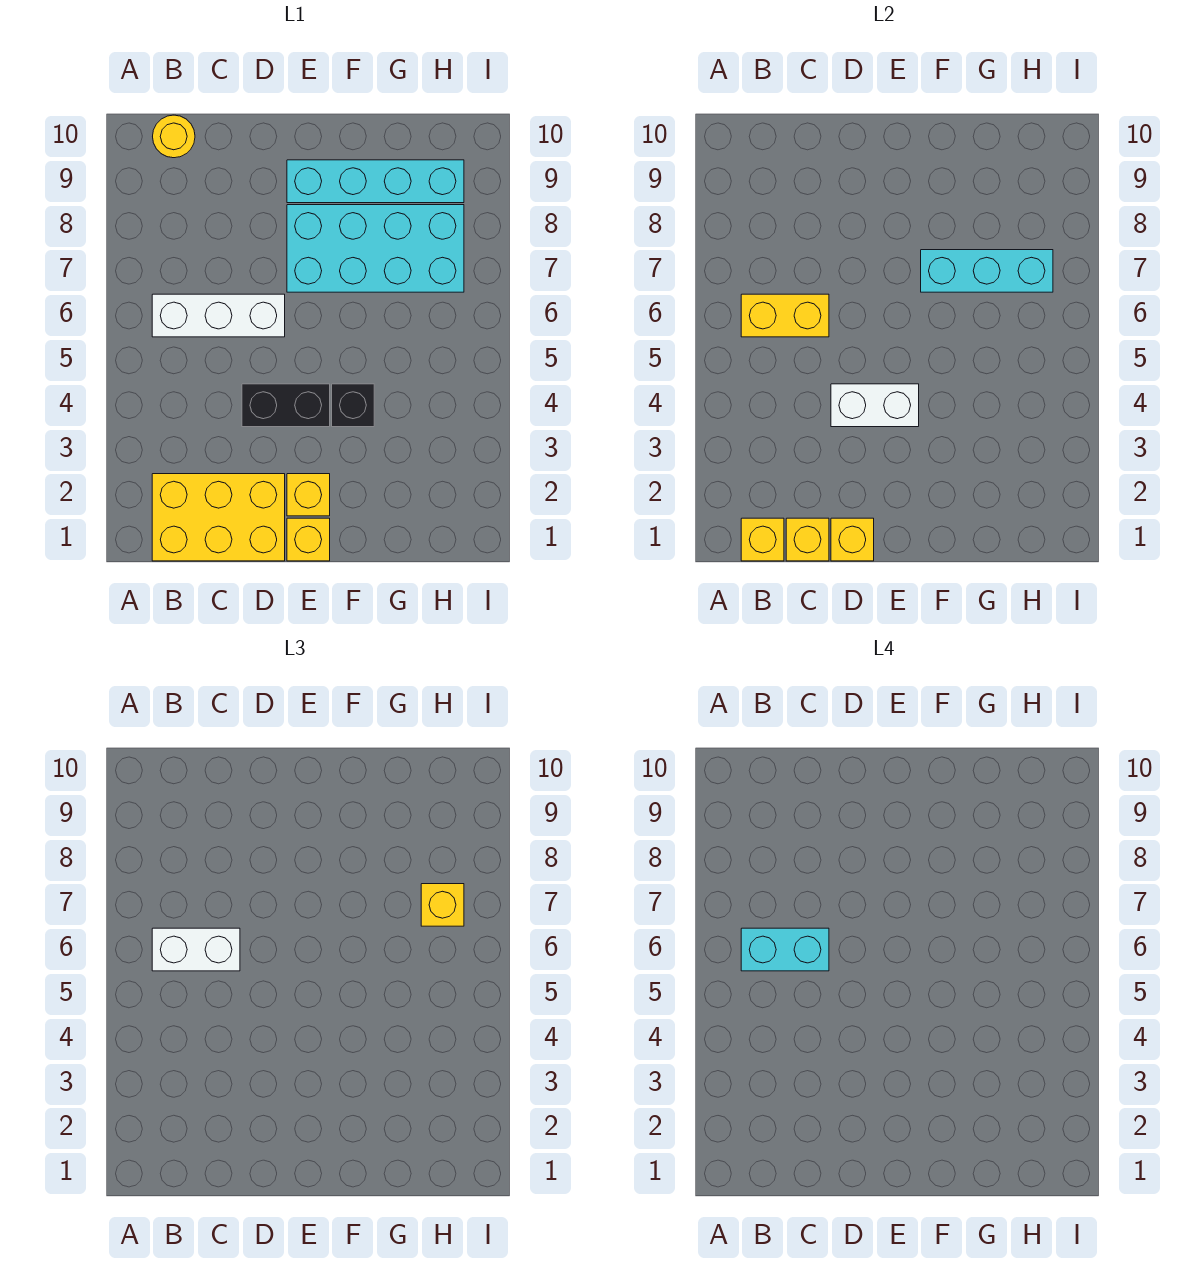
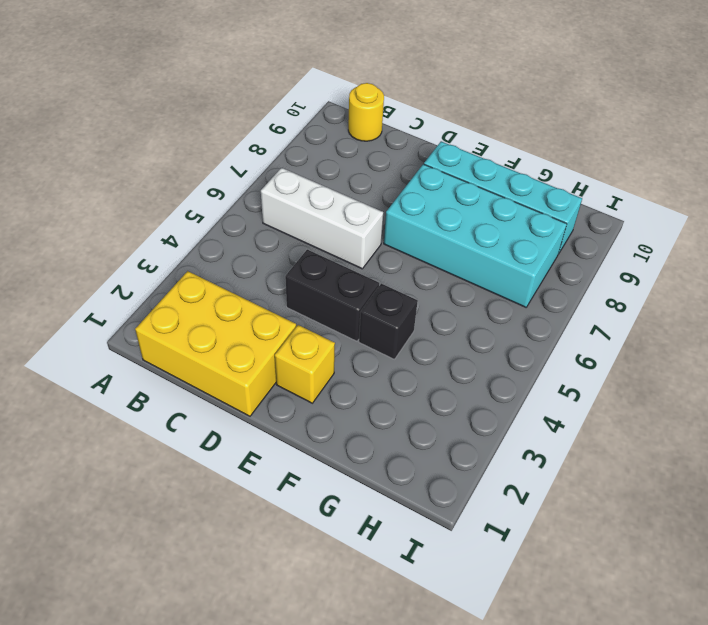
none -> yellow 1x1 brick [287,518,330,561]
none -> yellow 1x1 brick [741,518,784,561]
none -> yellow 1x2 brick [741,294,829,337]

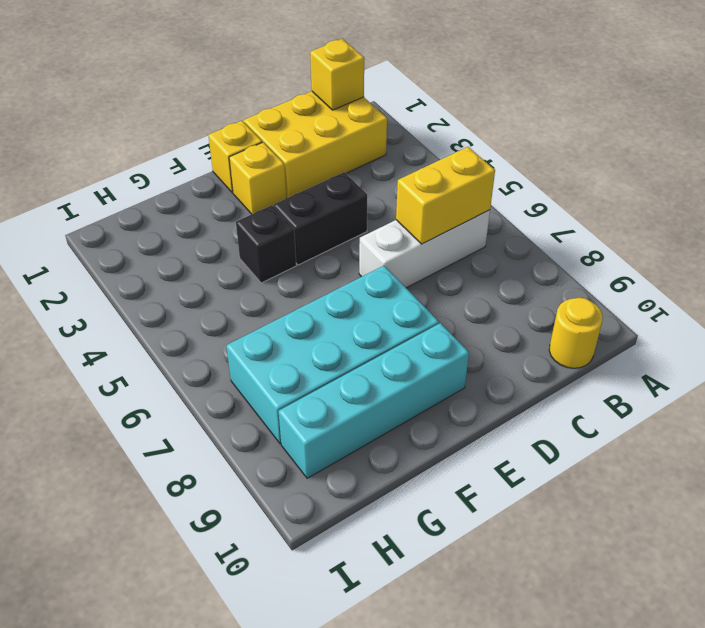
none -> yellow 1x1 brick [786,518,829,561]
none -> yellow 1x1 brick [831,518,874,561]
none -> white 1x2 brick [831,384,919,427]

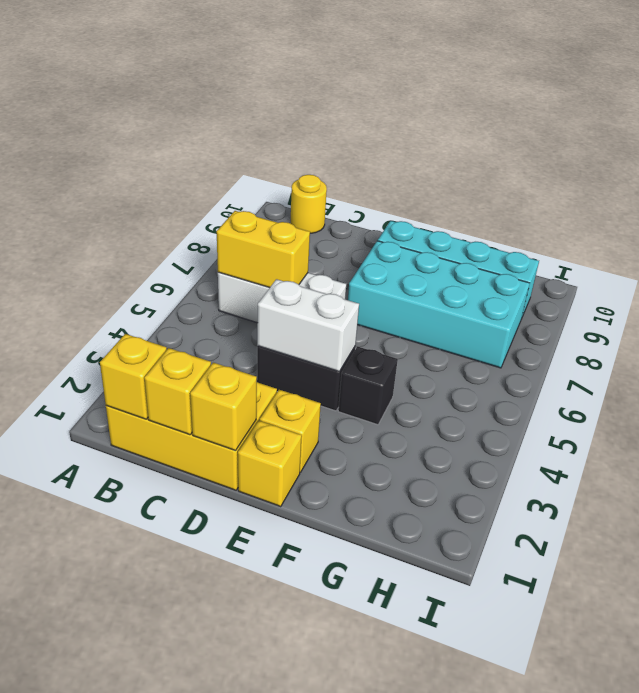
none -> cyan 1x3 brick [921,250,1053,292]
none -> white 1x2 brick [152,928,240,971]
none -> yellow 1x1 brick [421,884,464,926]

